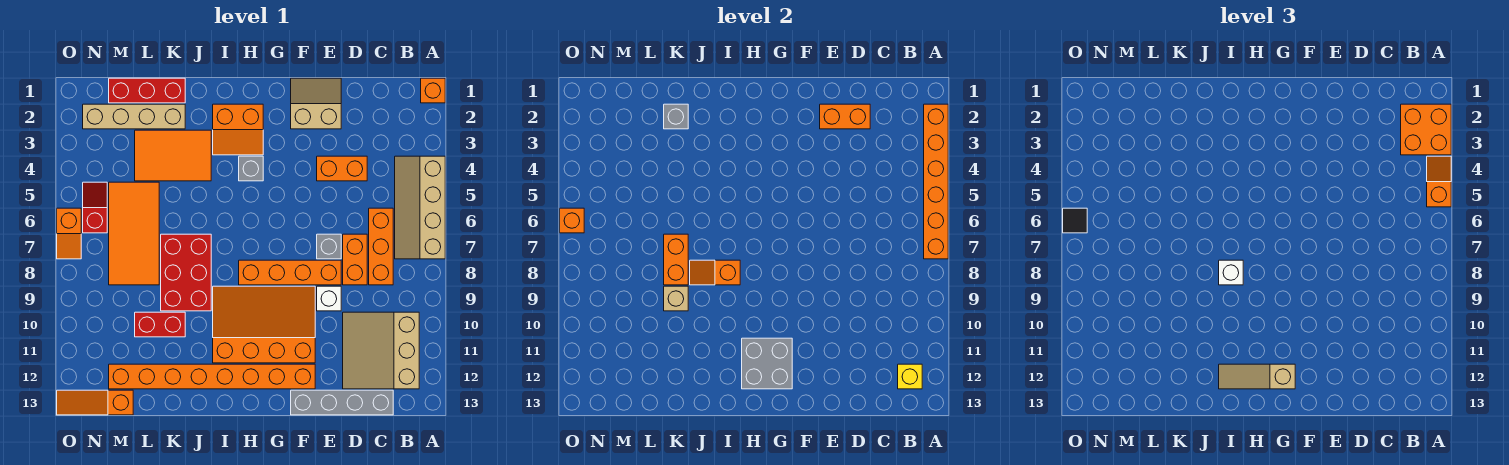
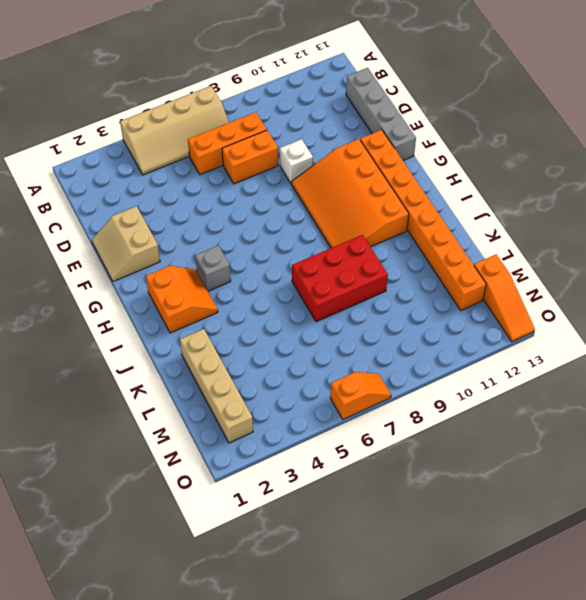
none -> orange 1x1 brick [421,78,445,103]
none -> tan 3x3 slope [343,312,419,389]
none -> orange 1x2 brick [317,156,367,181]
none -> grey 1x1 brick [317,234,341,259]

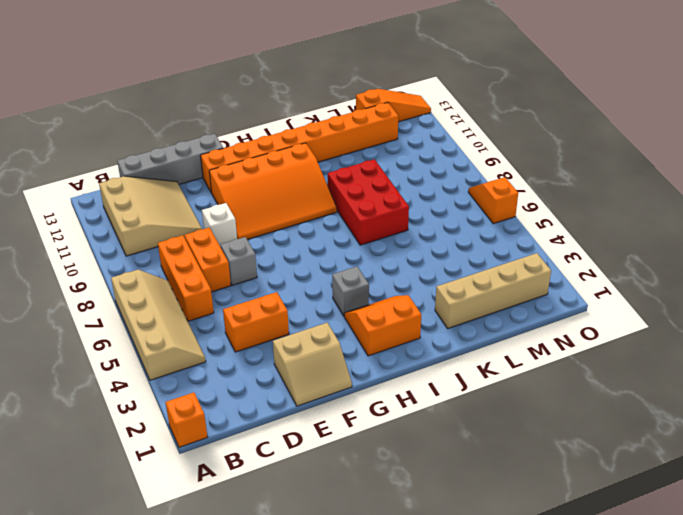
none -> orange 1x4 brick [239,260,341,285]
none -> orange 2x3 tile [135,130,211,181]
none -> red 1x3 brick [109,78,185,103]
none -> red 1x2 brick [135,312,185,337]

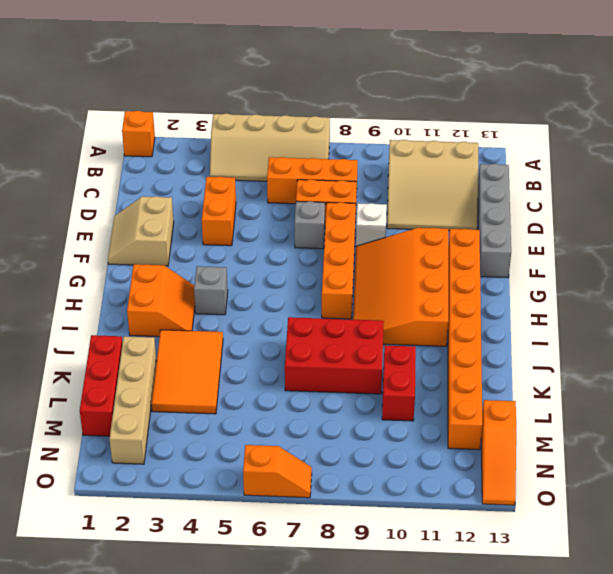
none -> orange 2x4 tile [109,182,159,285]
none -> red 1x2 slope [83,182,107,233]
none -> orange 1x6 brick [924,104,948,259]
none -> yellow 1x1 brick [898,364,922,389]

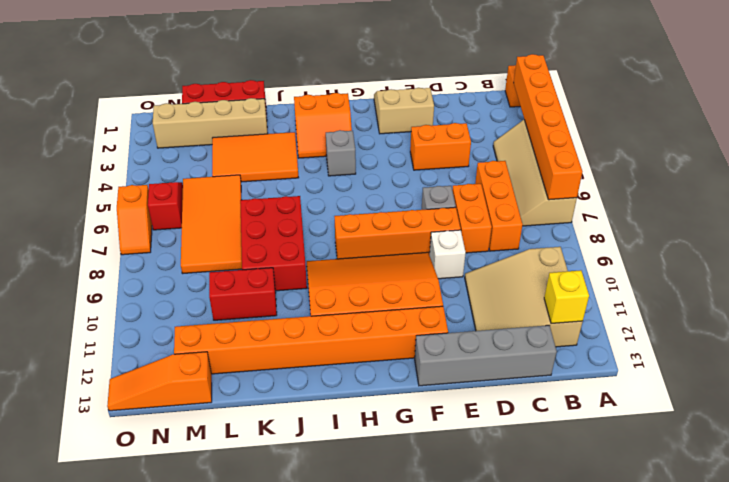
none -> orange 1x2 brick [820,104,870,129]
none -> grey 2x2 brick [742,338,792,389]
none -> orange 1x2 slope [690,260,740,285]
none -> grey 1x1 brick [664,104,688,129]

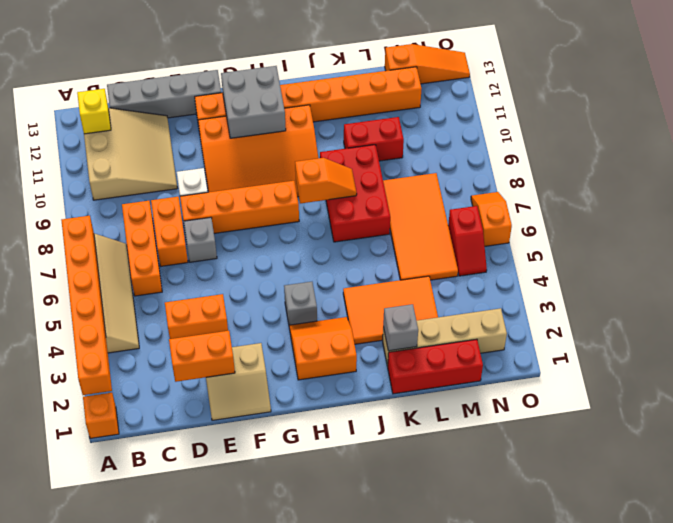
none -> orange 1x2 brick [664,234,688,285]
none -> tan 1x1 brick [664,286,688,311]
none -> orange 1x1 brick [560,208,584,233]
none -> orange 2x2 brick [1401,104,1451,155]

